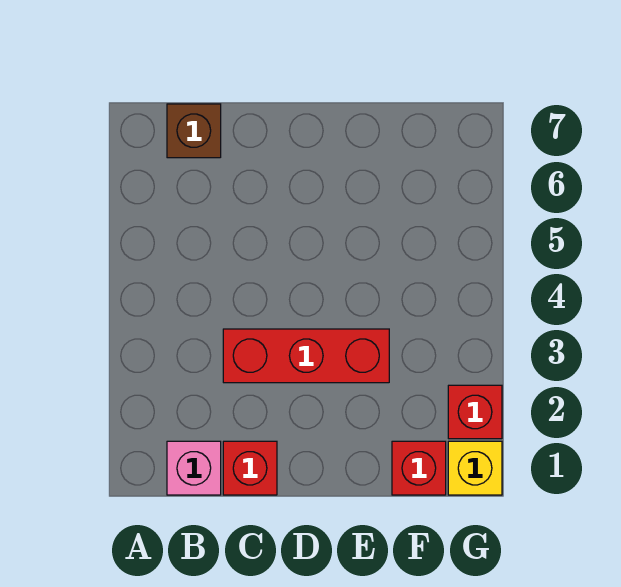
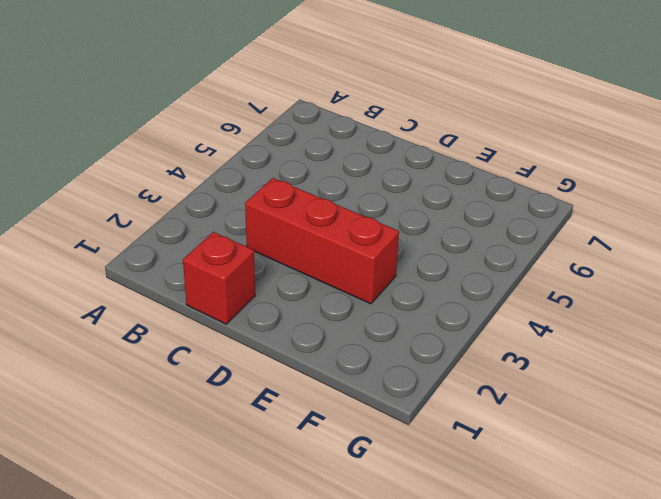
none -> pink 1x1 brick [167,441,221,495]
none -> brown 1x1 brick [167,104,221,158]

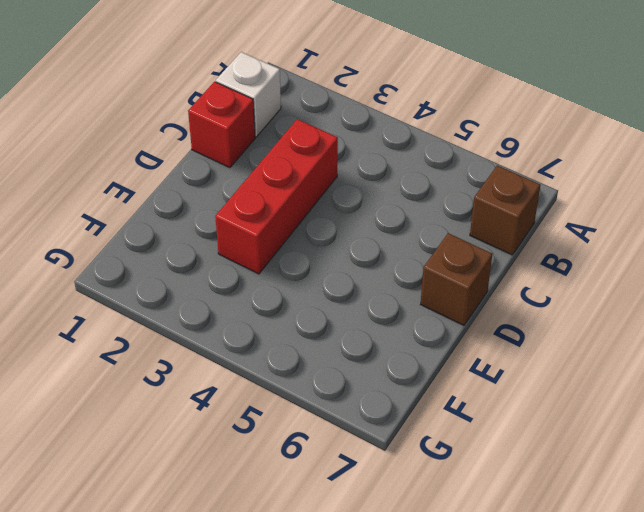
white 1x1 brick [216,52,281,137] -> pink 1x1 brick [167,441,221,495]
brown 1x1 brick [421,233,492,325] -> none
none -> red 1x1 brick [392,441,446,495]
none -> yellow 1x1 brick [448,441,502,495]

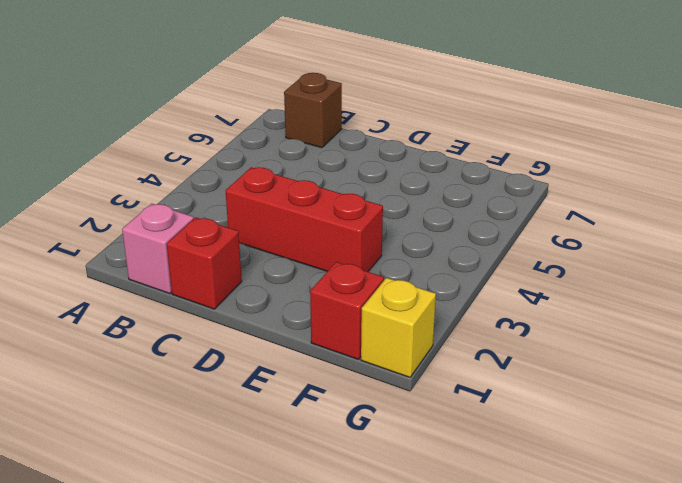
none -> red 1x1 brick [448,385,502,439]

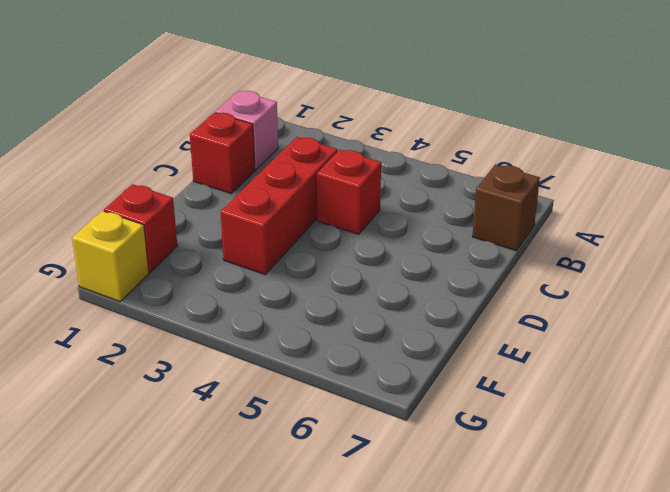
red 1x1 brick [317,150,381,234] -> red 1x1 brick moved to [448,385,502,439]

